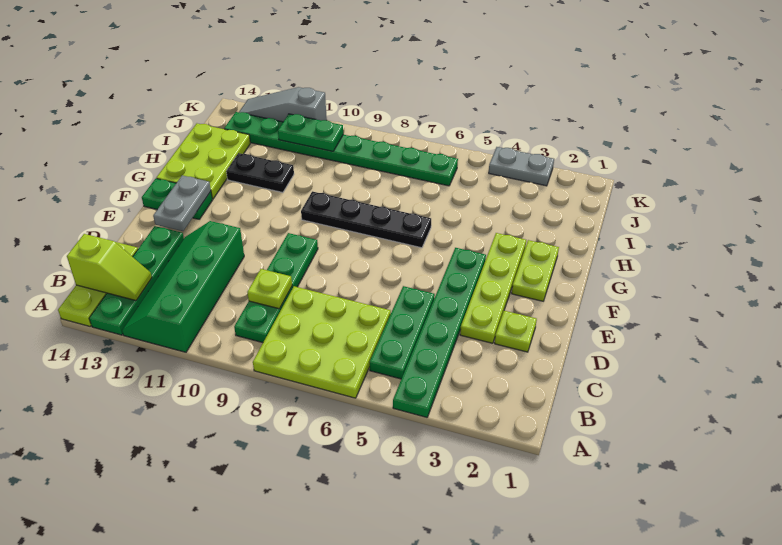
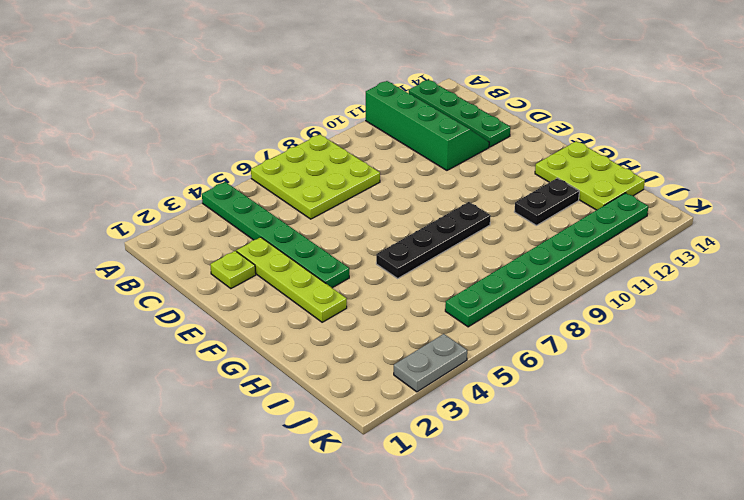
none -> lime 1x3 plate [58,242,138,326]
none -> green 1x3 plate [370,286,435,379]
none -> green 1x4 plate [234,233,318,343]

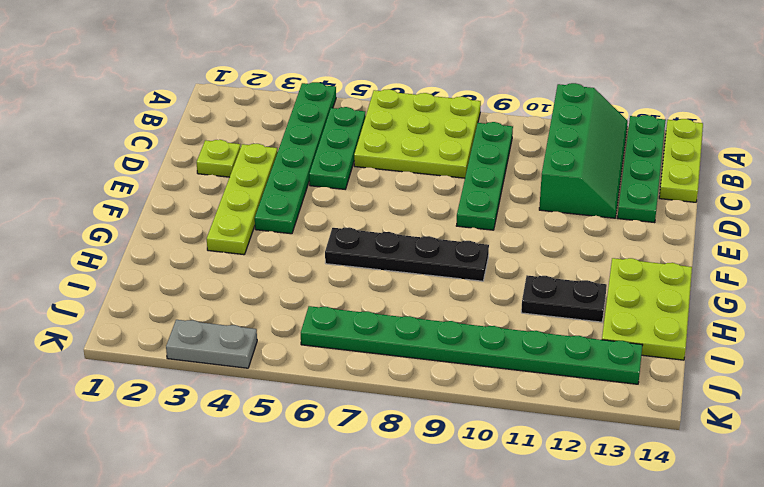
none -> lime 1x2 plate [512,240,559,301]
none -> green 1x2 plate [142,179,212,219]
none -> grey 1x3 slope [239,87,327,122]

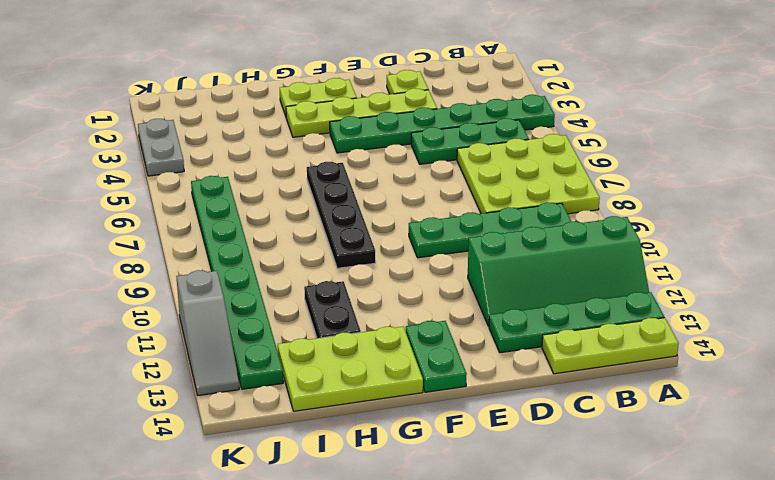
none -> lime 1x2 slope [67,234,152,300]
none -> lime 1x1 plate [247,269,292,309]
none -> grey 1x2 plate [153,175,211,231]

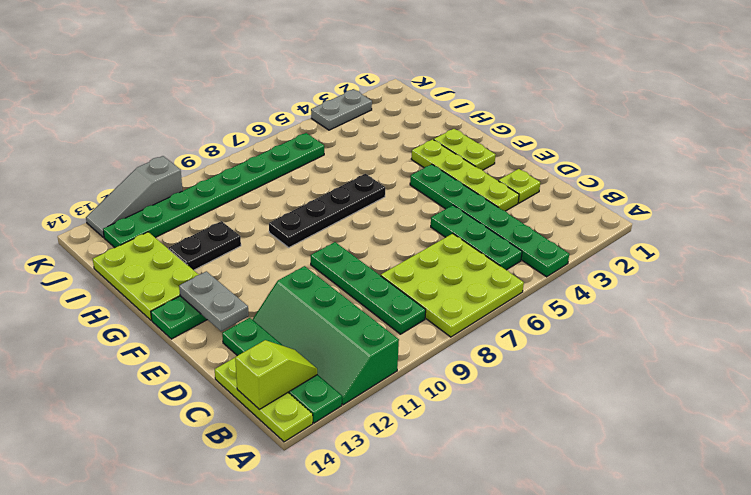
none -> lime 1x1 plate [247,269,292,309]
none -> green 1x2 plate [278,114,343,151]

